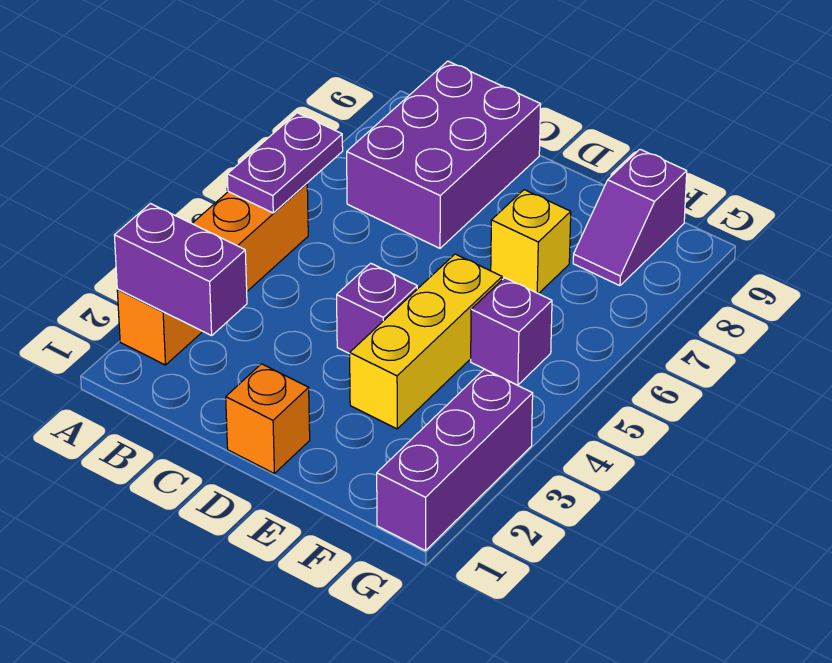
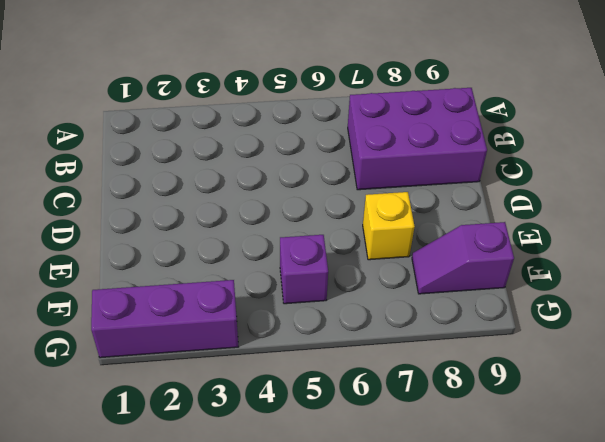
none -> orange 1x4 brick [117,184,308,365]
none -> orange 1x1 brick [226,364,310,473]

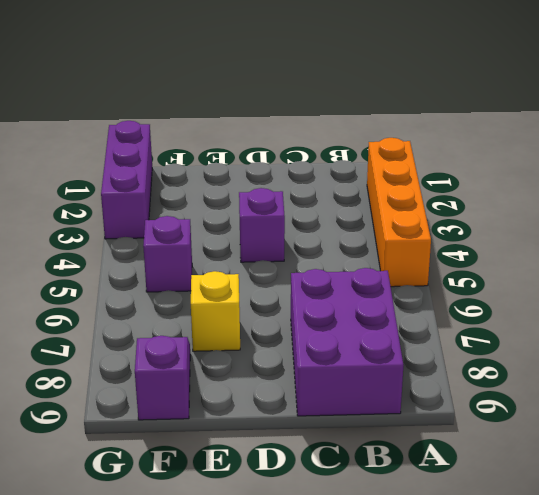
none -> orange 1x1 brick [226,364,310,473]
none -> yellow 1x3 brick [350,254,502,429]

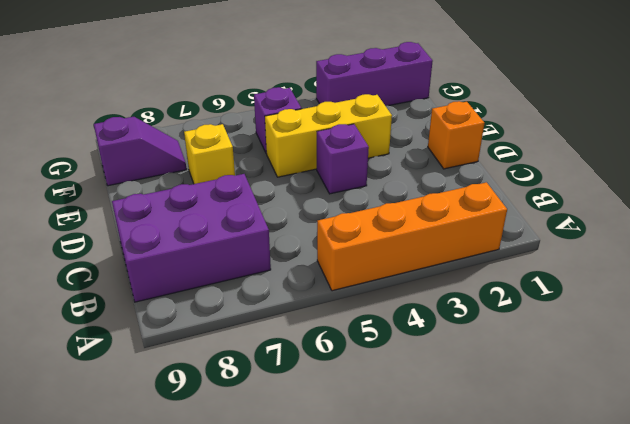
none -> purple 1x2 brick [114,204,247,336]
none -> purple 1x2 plate [227,113,343,213]

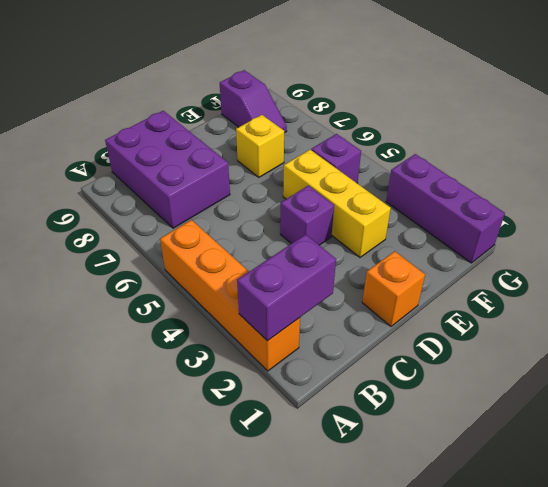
none -> purple 1x2 plate [227,113,343,213]

